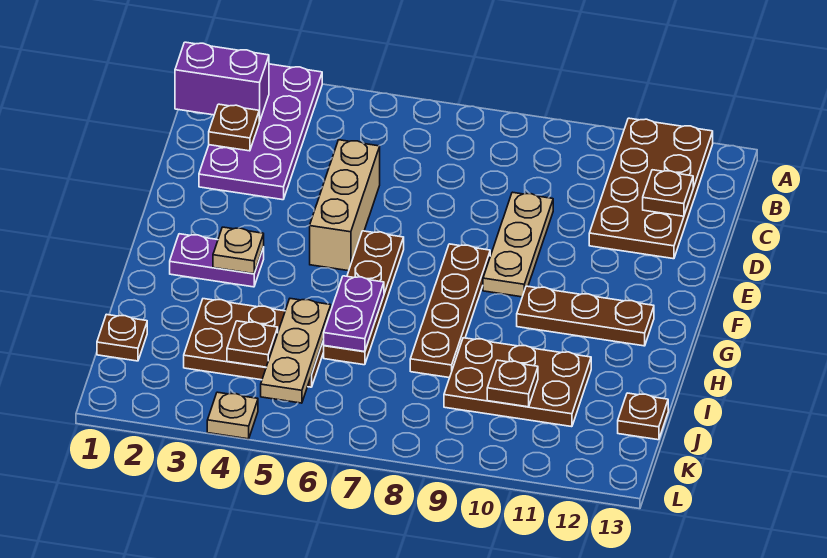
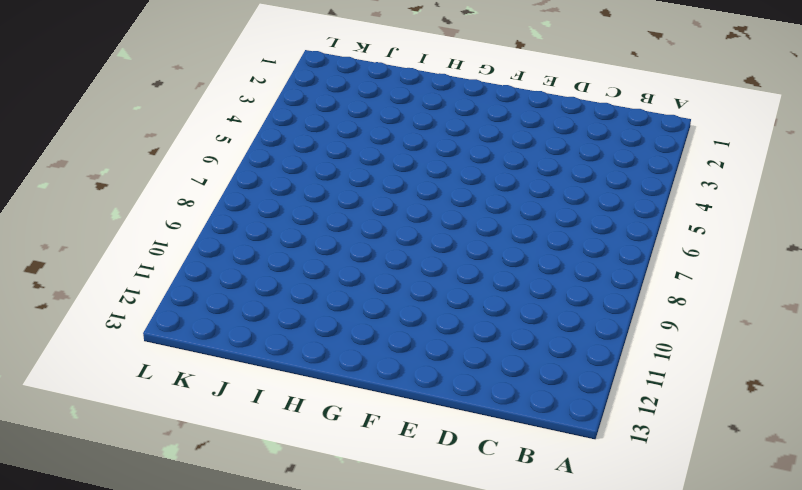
none -> purple 2x4 plate [199,64,322,200]
none -> brown 2x4 plate [589,118,713,259]
none -> tan 1x3 brick [310,140,380,271]

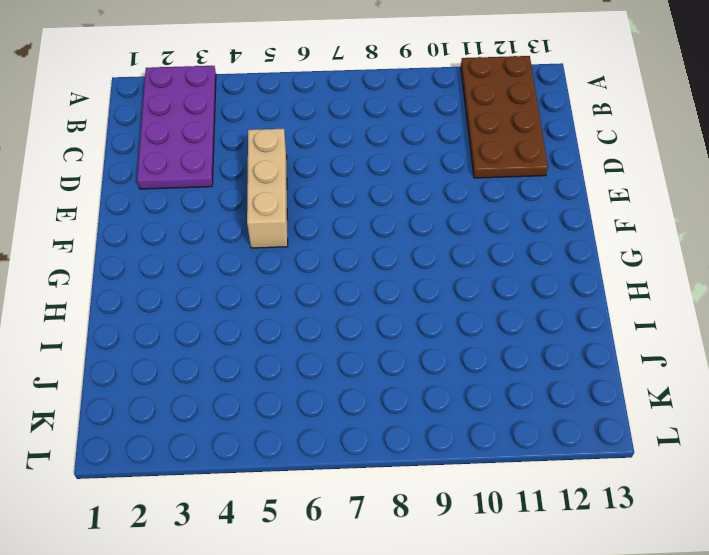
none -> tan 1x3 plate [483,192,553,297]
none -> brown 1x4 plate [324,231,404,365]
none -> brown 1x4 plate [410,244,490,378]

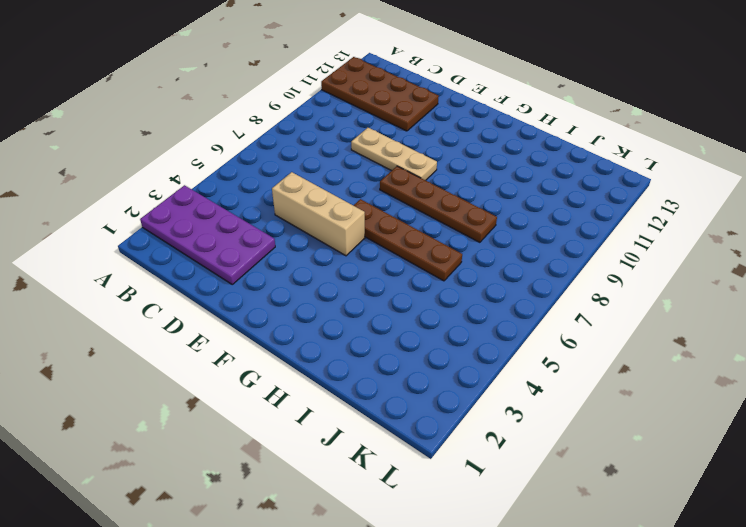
none -> purple 1x2 plate [170,234,264,287]
none -> brown 1x3 plate [517,286,654,346]
none -> brown 2x3 plate [184,299,324,387]

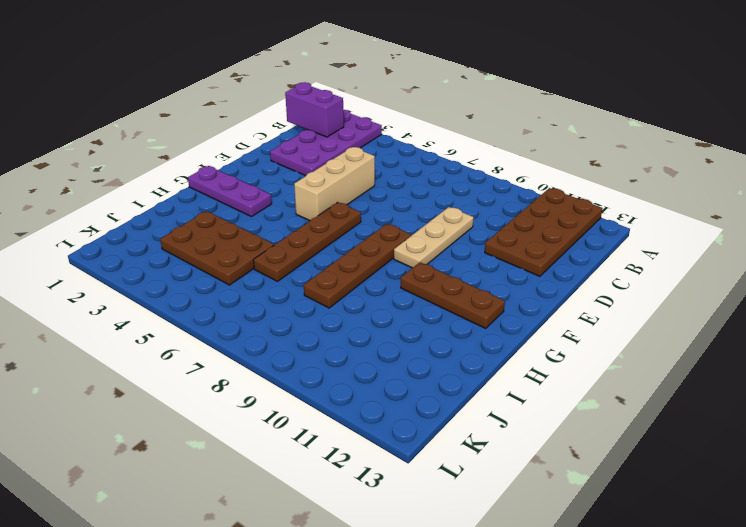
purple 1x3 plate [188,166,272,217] -> purple 1x2 plate [170,234,264,287]
none -> brown 2x3 plate [444,338,591,427]
none -> brown 1x1 plate [97,314,147,361]
none -> brown 1x1 plate [618,393,668,440]

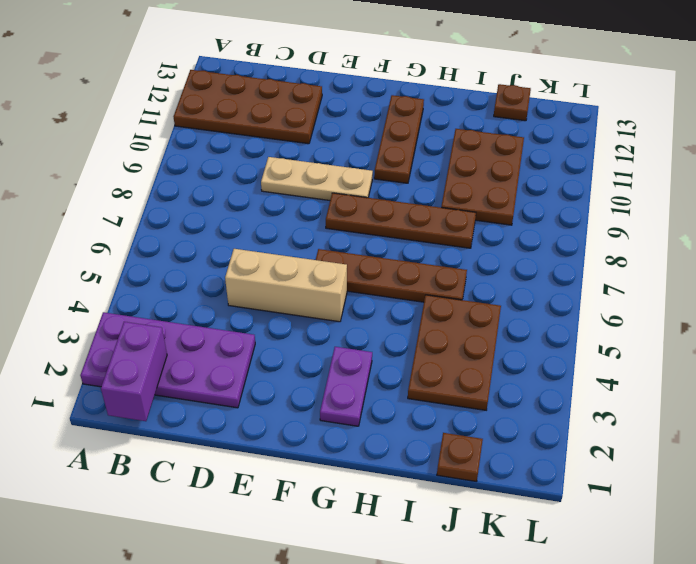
none -> tan 1x1 plate [207,392,258,439]
none -> brown 1x1 plate [209,104,260,151]
none -> brown 1x1 plate [643,170,693,216]

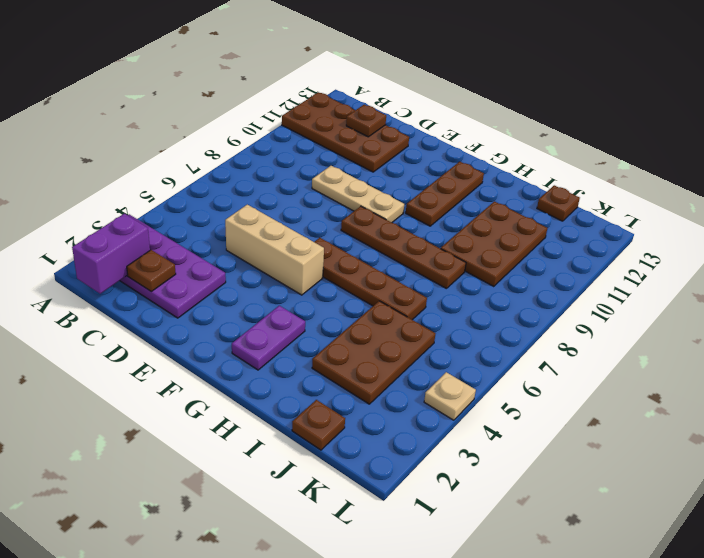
none -> tan 1x1 plate [213,227,264,274]
none -> purple 1x2 plate [323,276,384,352]
none -> tan 1x3 plate [261,299,331,403]

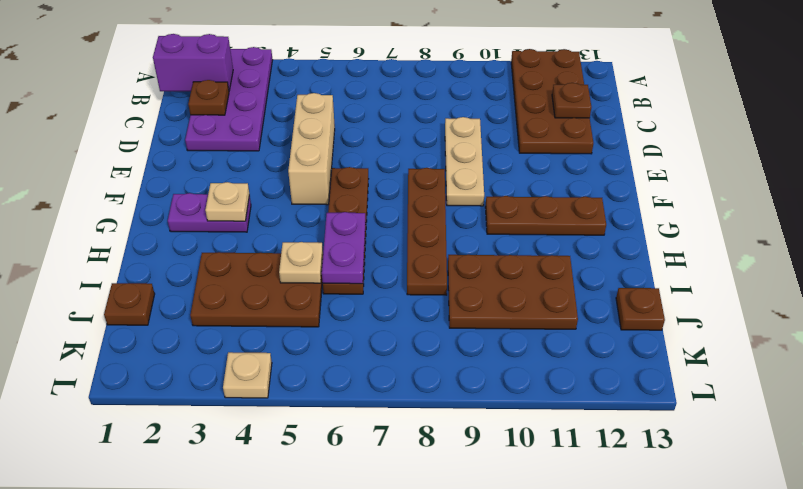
tan 1x1 plate [279,242,323,283] -> tan 1x3 plate [261,299,331,403]
none -> brown 1x1 plate [227,321,278,367]
none -> brown 1x1 plate [487,360,538,407]

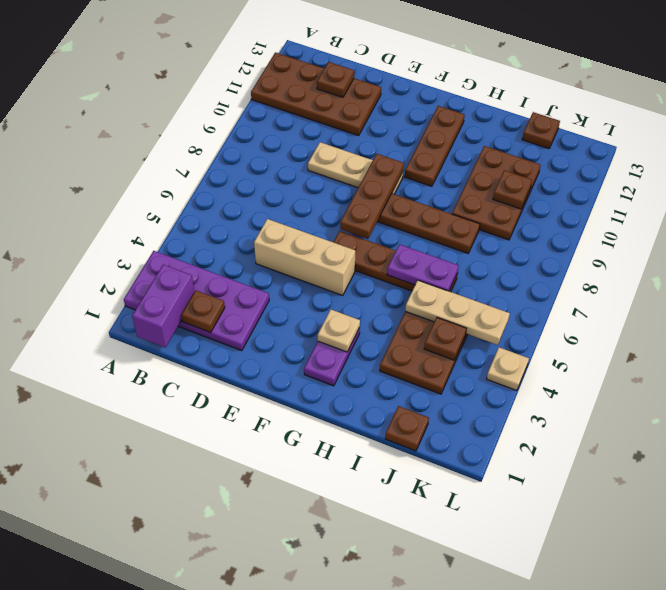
brown 1x3 plate [340,154,404,239] -> none

